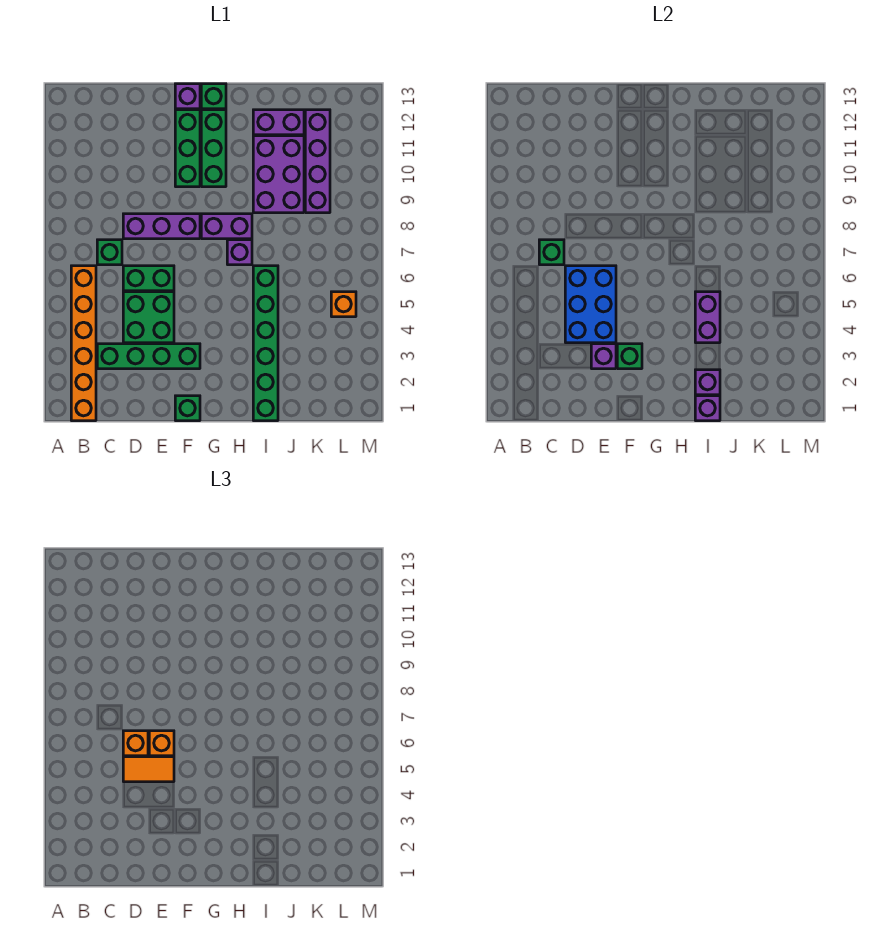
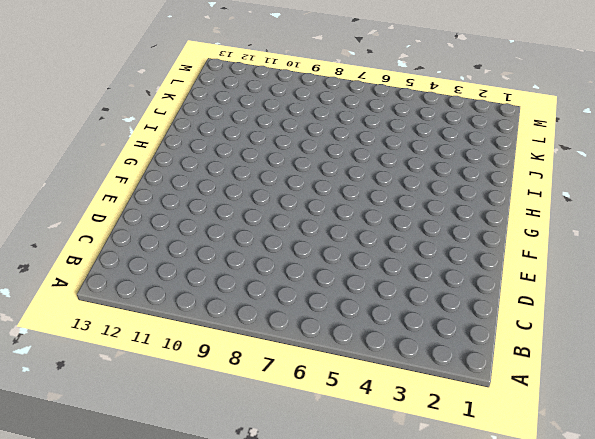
none -> orange 1x6 brick [71,266,96,421]
none -> green 1x4 brick [97,344,200,369]
none -> green 1x1 brick [97,240,122,265]

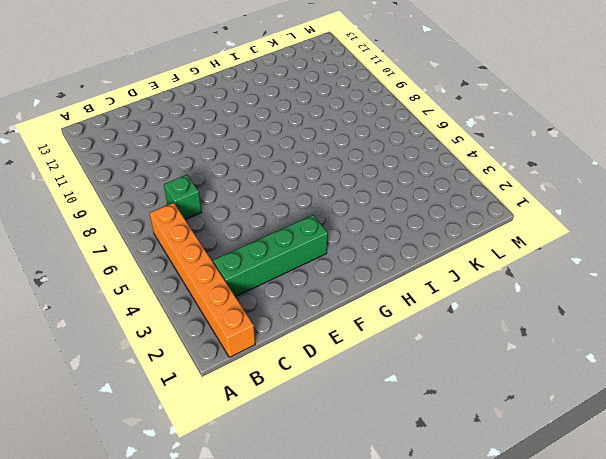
none -> green 2x2 brick [123,292,174,343]
none -> green 1x2 brick [123,266,174,291]
none -> purple 1x3 brick [123,214,200,239]

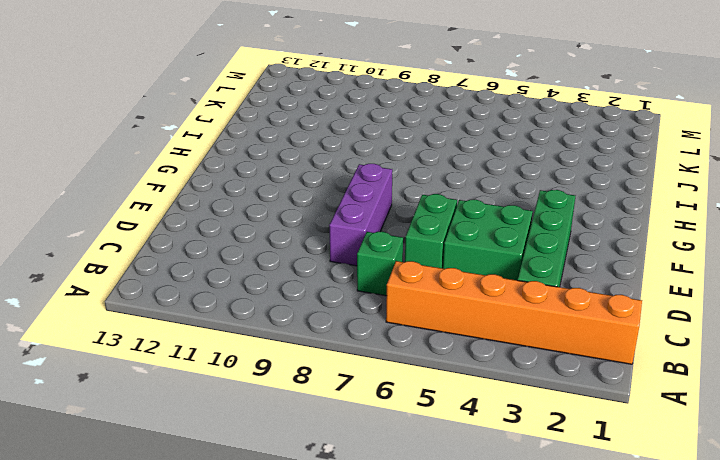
none -> green 1x1 brick [175,396,200,421]
none -> green 1x3 brick [175,110,200,187]
none -> purple 1x1 brick [175,84,200,109]

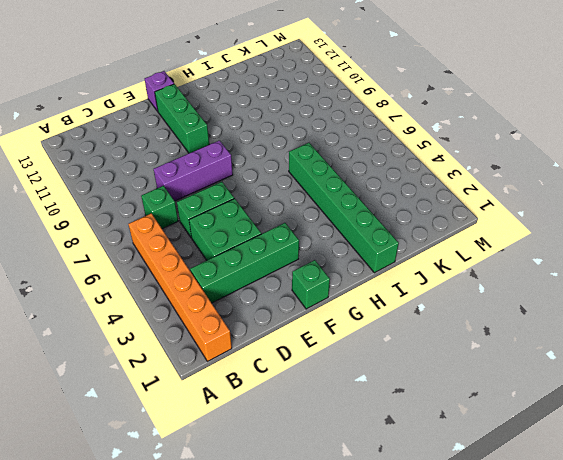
none -> purple 1x2 brick [201,214,252,239]
none -> green 1x3 brick [201,110,226,187]
none -> green 1x1 brick [201,84,226,109]

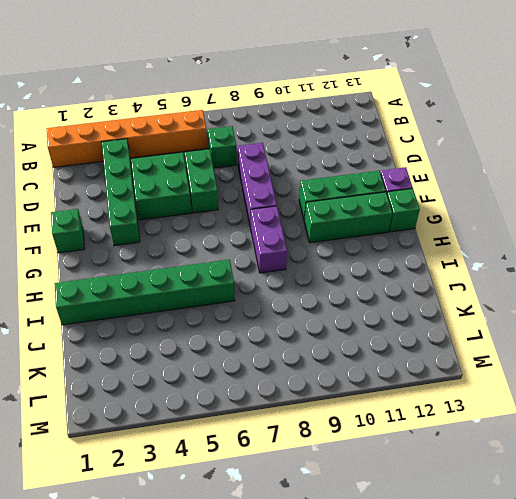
none -> purple 1x1 brick [227,240,252,265]
none -> purple 2x3 brick [253,136,304,213]
none -> purple 1x2 brick [253,110,304,135]

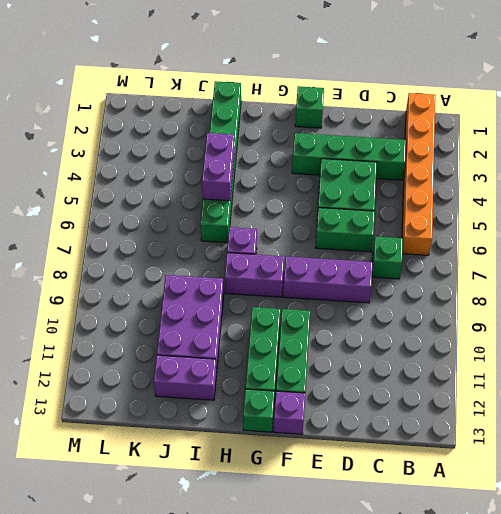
none -> purple 1x4 brick [305,110,330,213]
none -> orange 1x1 brick [331,292,356,317]
none -> green 1x1 brick [539,240,564,265]

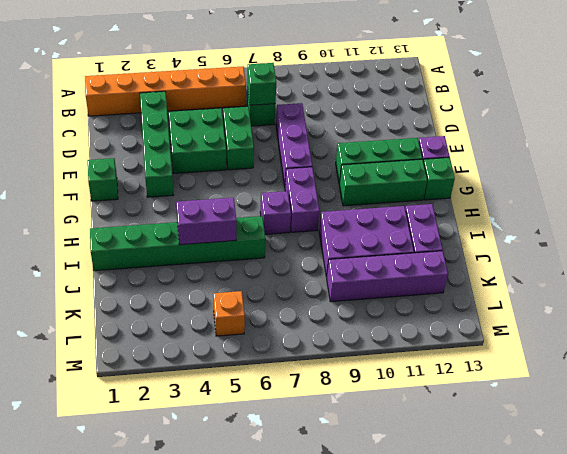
none -> blue 2x3 brick [565,266,616,343]
none -> purple 1x1 brick [591,344,616,369]
none -> green 1x1 brick [617,344,642,369]

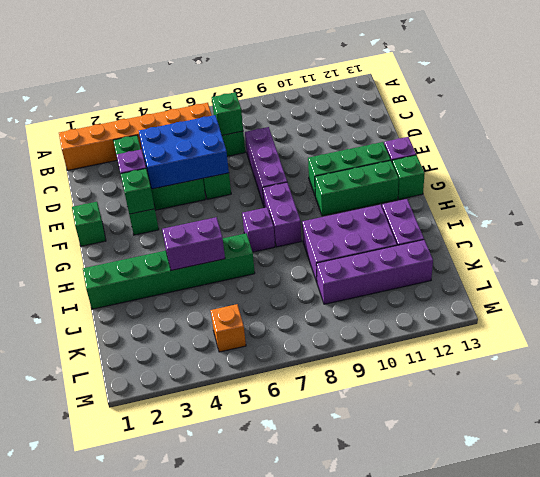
none -> purple 1x1 brick [695,396,720,421]
none -> purple 1x1 brick [695,370,720,395]
none -> orange 1x2 tile [123,757,174,782]

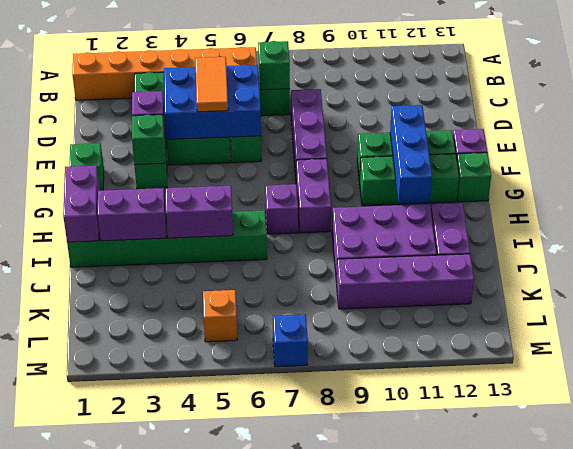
blue 1x3 brick [390,105,432,204] -> none
purple 1x2 brick [63,166,100,242] -> purple 1x1 brick [695,396,720,421]
purple 1x2 brick [98,188,166,241] -> purple 1x1 brick [695,370,720,395]
blue 1x1 brick [273,314,308,367] -> none
none -> orange 1x1 brick [123,731,148,756]
none -> orange 1x1 brick [149,731,174,756]

